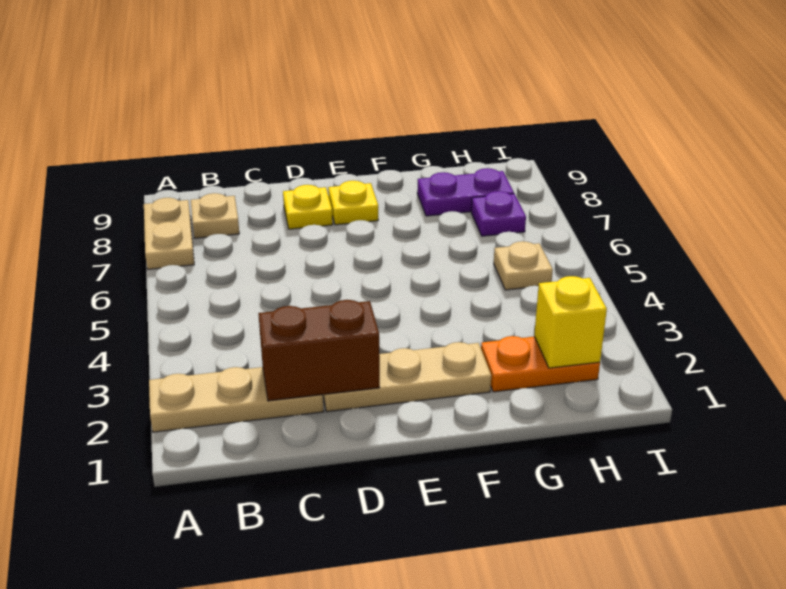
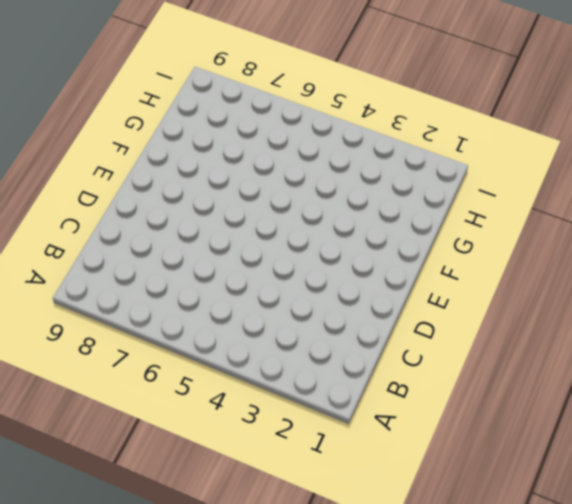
none -> tan 1x3 plate [149,367,324,432]
none -> tan 1x2 plate [144,198,194,269]
none -> tan 1x1 plate [191,193,239,238]

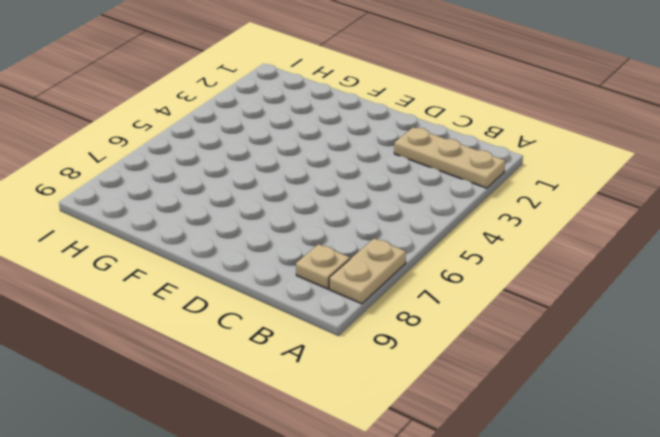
none -> tan 1x3 plate [323,342,491,412]
none -> yellow 1x1 plate [283,185,333,229]
none -> yellow 1x1 plate [328,181,378,225]

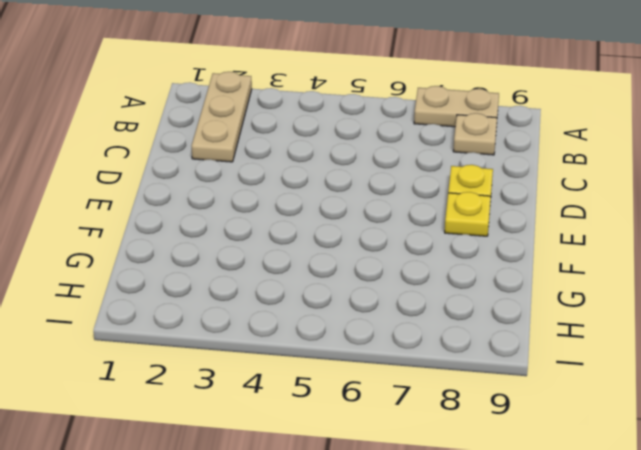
none -> tan 1x3 plate [323,342,491,412]
none -> orange 1x2 plate [481,336,600,392]
none -> purple 1x2 plate [417,168,514,216]

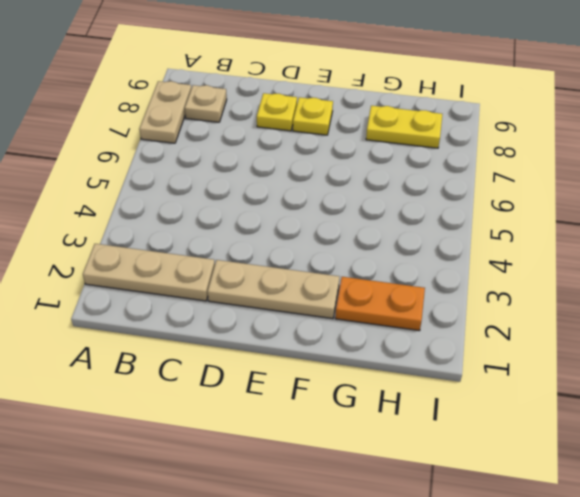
yellow 1x2 plate [366,106,442,148] -> purple 1x2 plate [417,168,514,216]
none -> tan 1x1 plate [494,241,553,290]
none -> purple 1x1 plate [471,191,526,236]
none -> brown 1x2 brick [258,300,380,401]

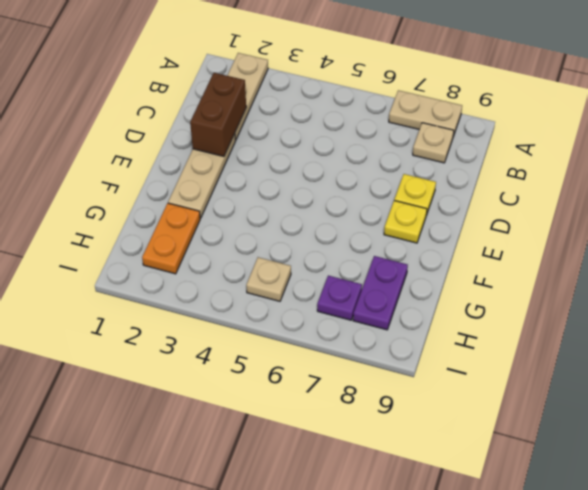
none -> yellow 1x1 brick [534,276,607,368]

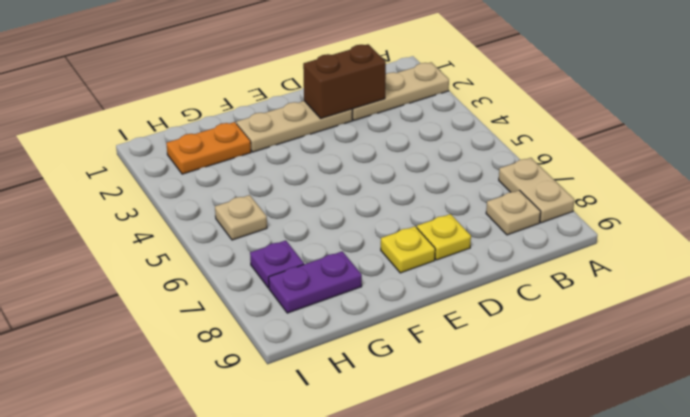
none -> yellow 1x1 brick [534,276,607,368]

